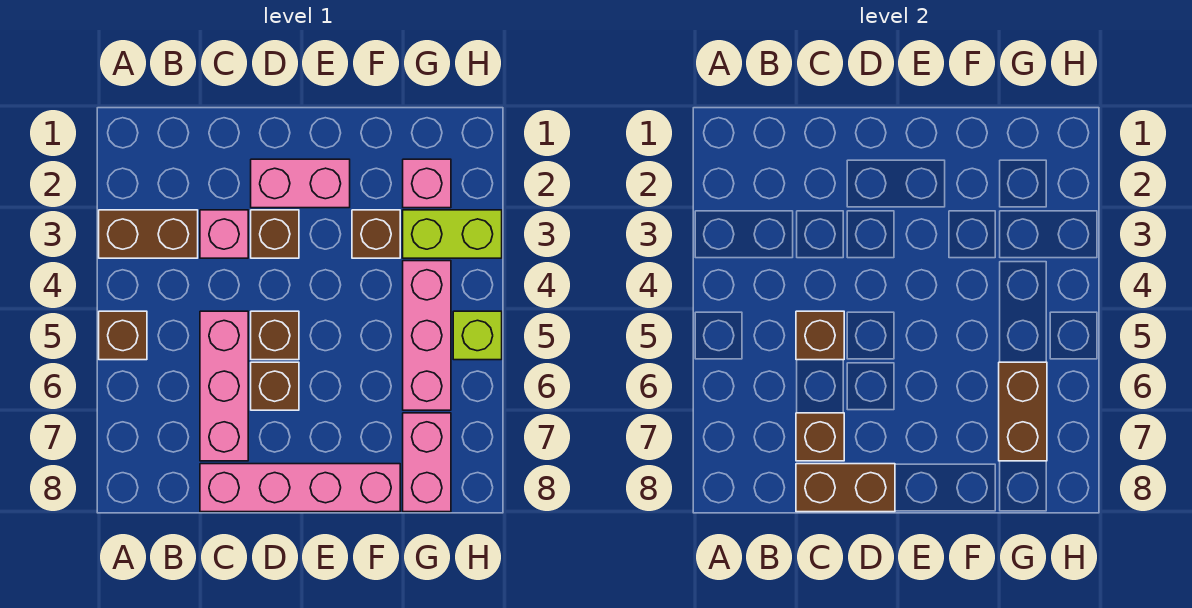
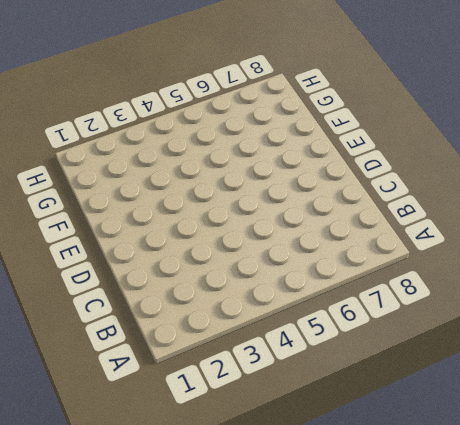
none -> brown 1x2 brick [99,210,198,258]
none -> brown 1x1 brick [99,311,147,360]
none -> pink 1x1 brick [200,210,248,258]

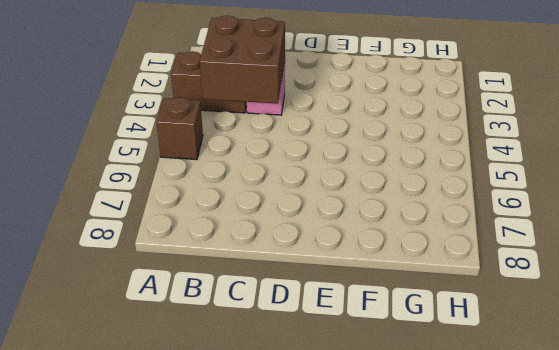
brown 2x2 brick [200,16,285,104] -> none
none -> pink 1x3 brick [200,311,248,461]
none -> pink 1x4 brick [200,464,400,512]
none -> pink 1x2 brick [251,159,350,208]

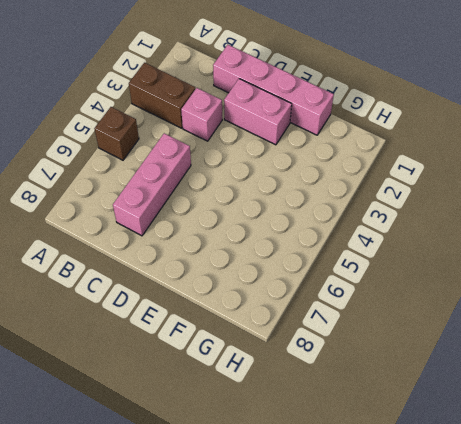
pink 1x4 brick [213,45,334,135] -> pink 1x4 brick moved to [200,464,400,512]
none -> brown 1x1 brick [251,210,299,258]
none -> brown 1x1 brick [251,311,299,360]
none -> brown 1x1 brick [251,362,299,410]

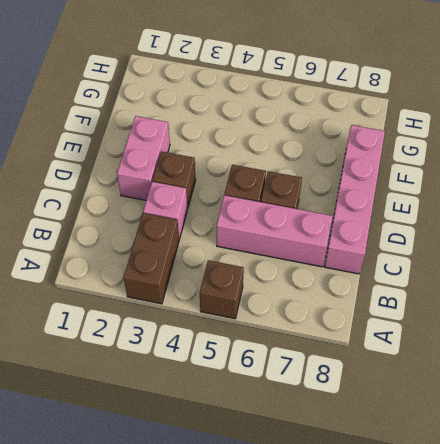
none -> brown 1x1 brick [352,210,400,258]
none -> pink 1x1 brick [403,159,451,208]
none -> lime 1x2 brick [403,210,502,258]

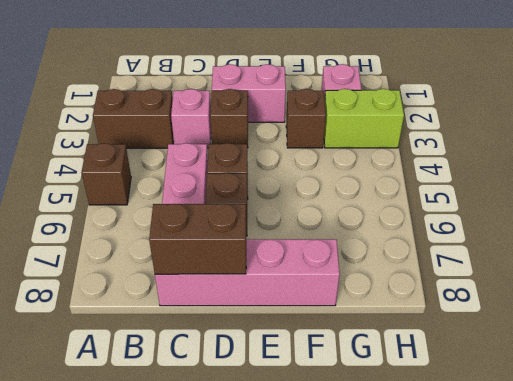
none -> pink 1x3 brick [403,261,451,410]
none -> pink 1x2 brick [403,413,451,512]
none -> lime 1x1 brick [453,311,502,360]

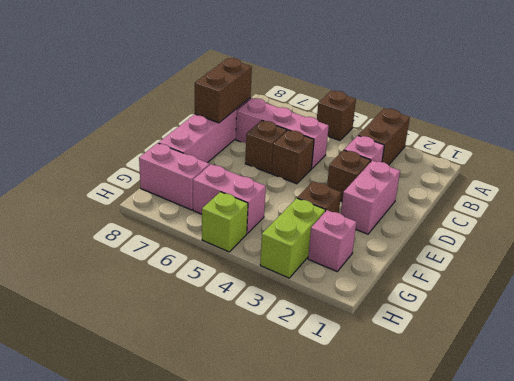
pink 1x2 brick [193,164,266,234] -> pink 1x3 brick [403,261,451,410]
none -> brown 1x1 brick [796,311,844,360]
none -> brown 1x1 brick [796,413,844,461]
none -> brown 1x2 brick [999,362,1047,461]

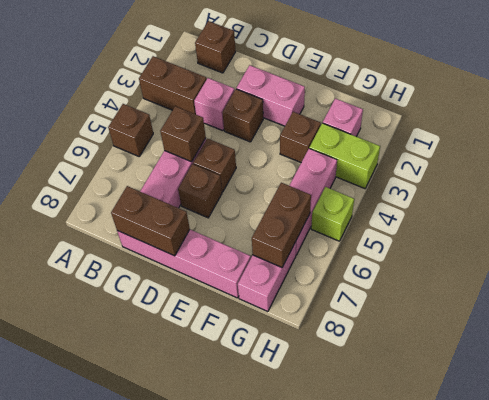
brown 1x1 brick [195,21,236,73] -> brown 1x1 brick moved to [796,413,844,461]

